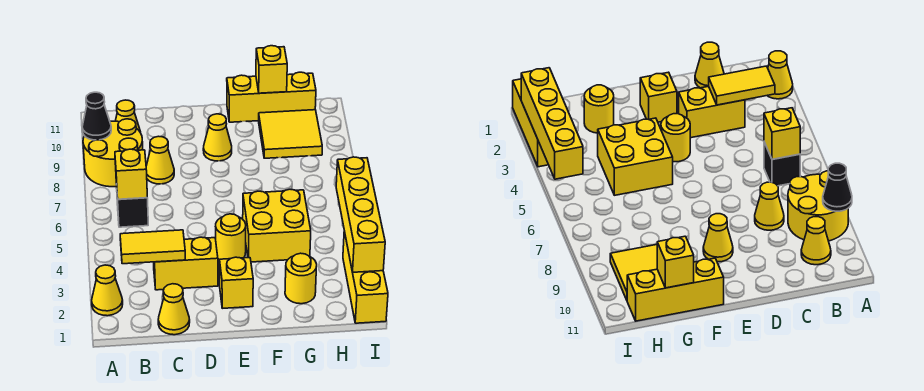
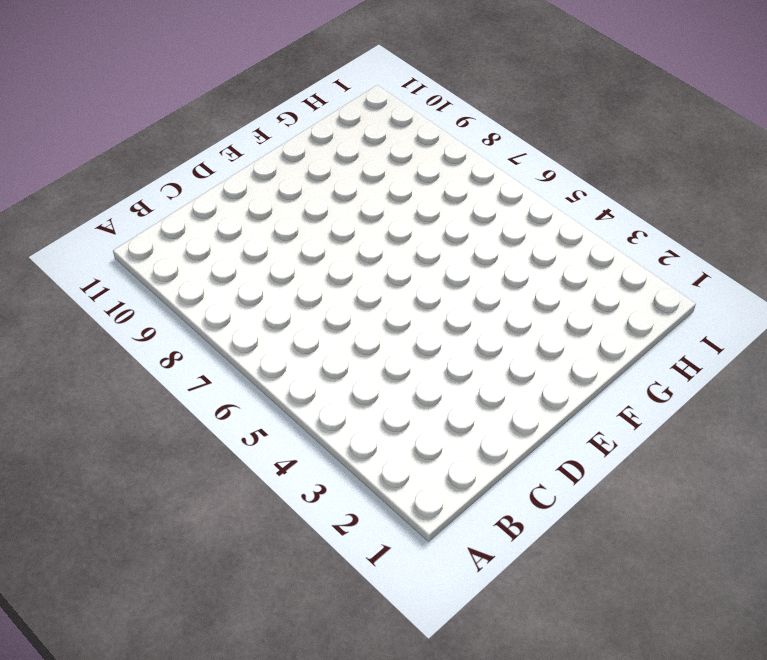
none -> yellow 1x1 cone [92,265,123,316]
none -> yellow 2x2 round brick [83,119,143,187]
none -> black 1x1 brick [116,184,148,227]

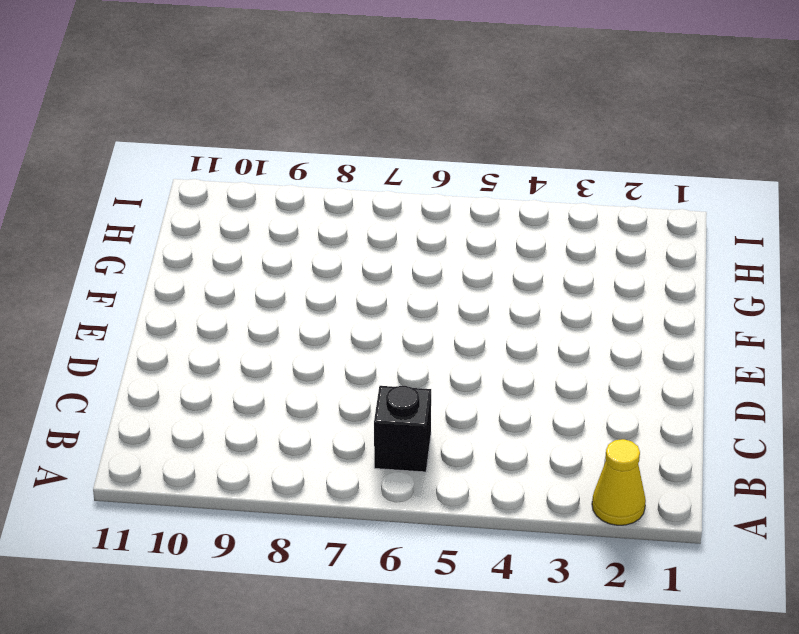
none -> yellow 2x2 round brick [83,119,143,187]
none -> yellow 1x1 cone [116,100,141,133]
none -> yellow 1x1 cone [158,284,190,335]

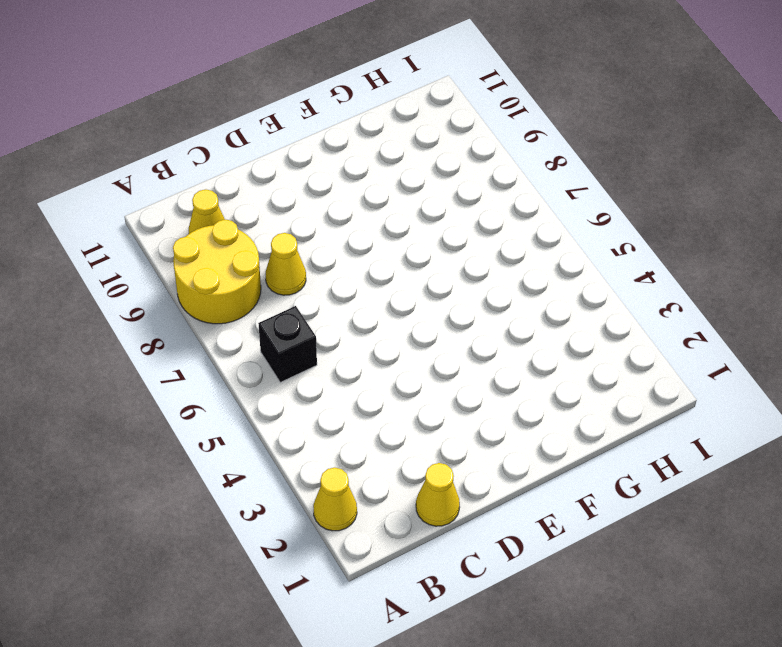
none -> yellow 1x2 brick [154,237,218,290]
none -> yellow 1x1 brick [220,257,253,308]
none -> yellow 1x1 round brick [216,214,246,260]

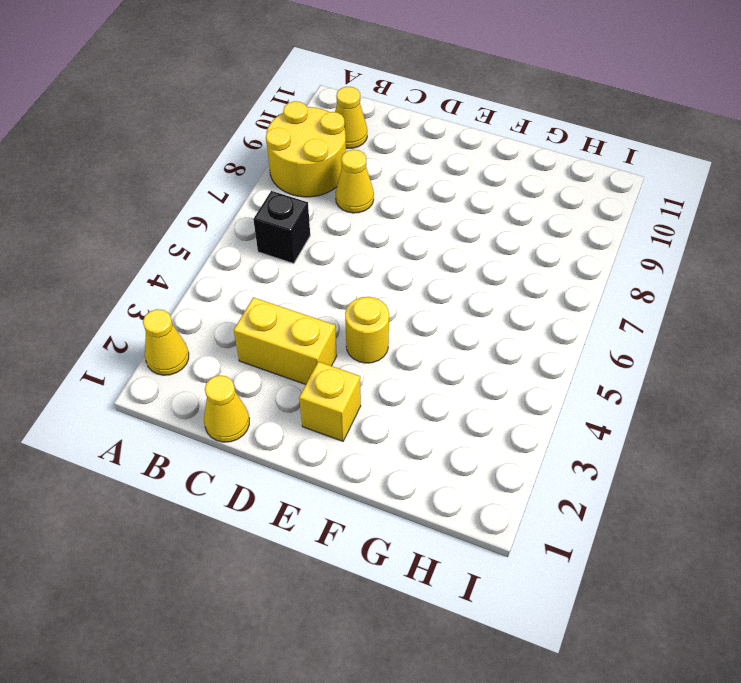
none -> yellow 1x1 cone [203,114,232,161]
none -> yellow 2x2 brick [243,189,311,262]
none -> yellow 1x3 brick [227,72,316,122]

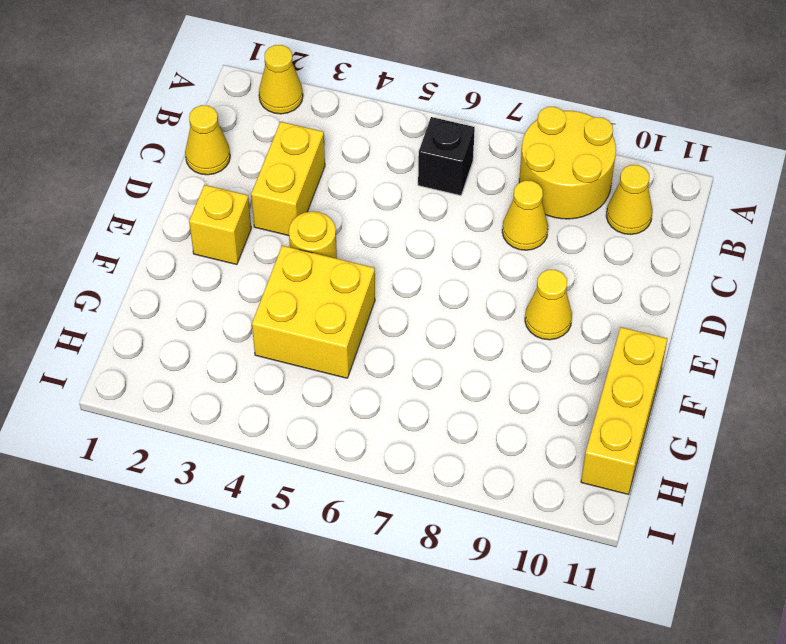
none -> yellow 1x1 round brick [285,253,317,304]
none -> yellow 2x2 tile [259,110,322,158]
none -> yellow 1x3 brick [343,231,388,323]

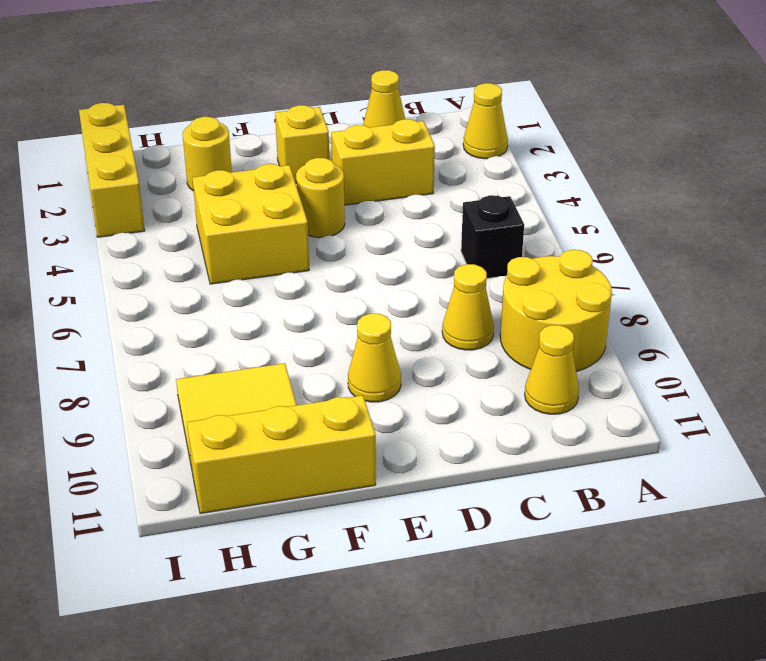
none -> black 1x1 cone [82,92,111,140]
none -> yellow 1x2 tile [120,230,185,264]
none -> yellow 1x1 brick [115,149,147,199]

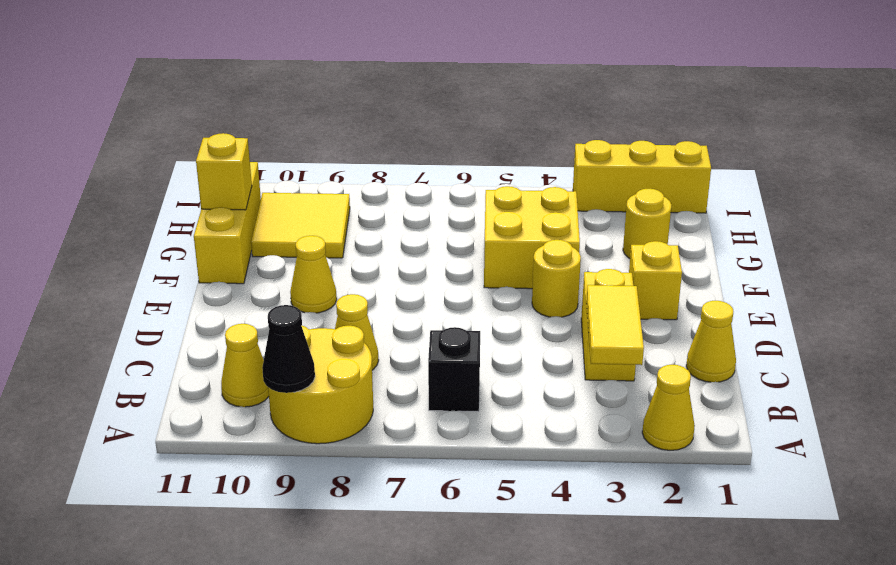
none -> yellow 1x1 brick [115,149,147,199]
none -> yellow 1x4 brick [336,157,385,272]

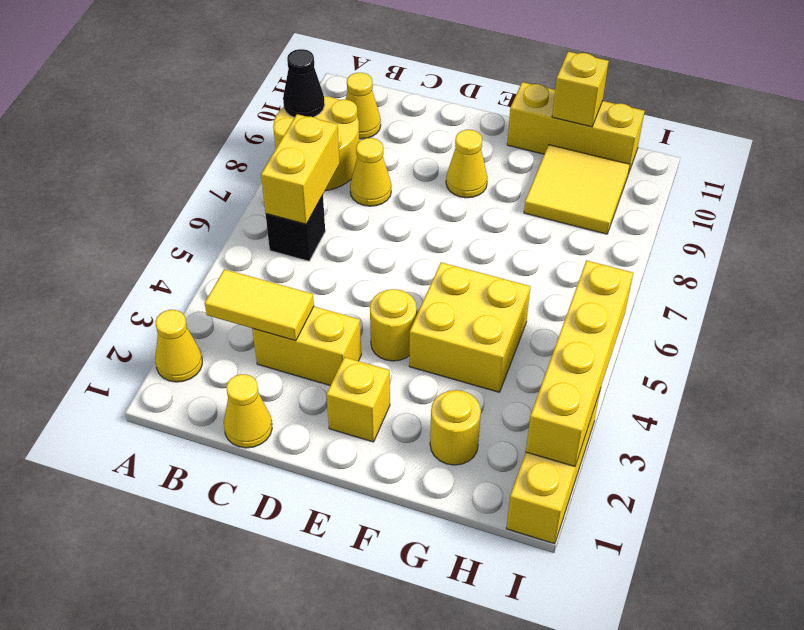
yellow 1x2 brick [261,114,340,224] -> yellow 1x1 brick [115,149,147,199]

